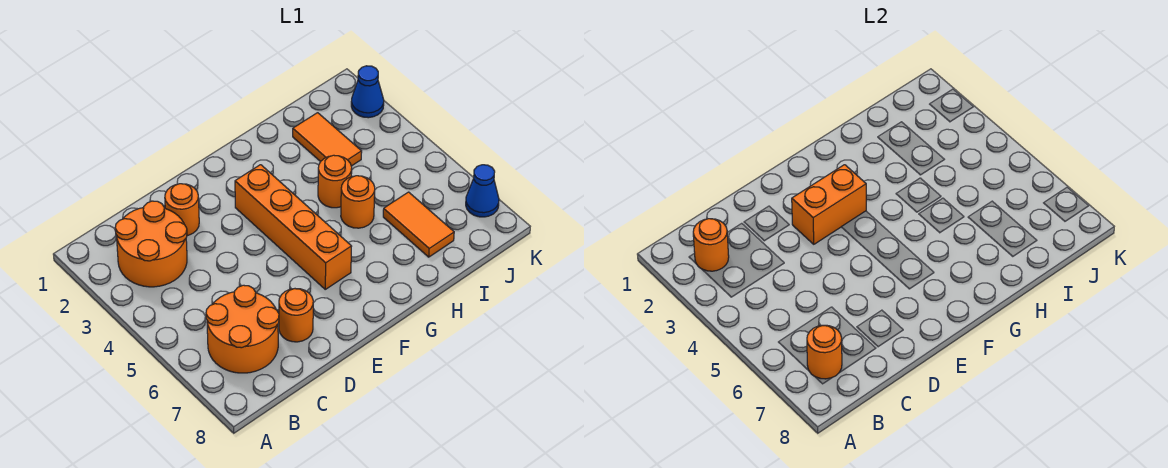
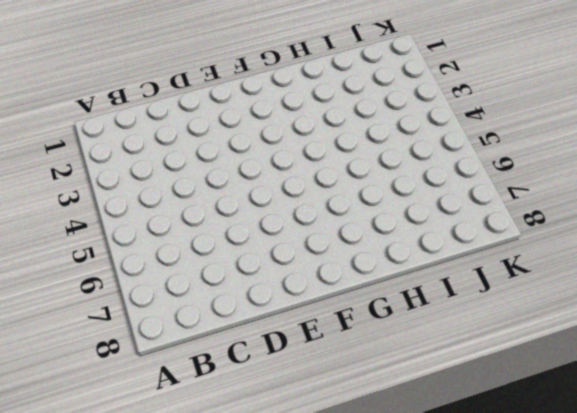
none -> orange 2x2 round brick [115,201,187,287]
none -> orange 2x2 round brick [206,285,279,373]
none -> orange 1x1 round brick [165,184,199,236]

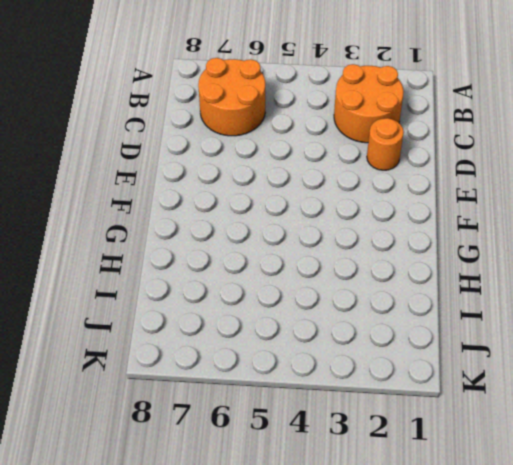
none -> orange 1x1 round brick [279,289,313,342]
none -> orange 1x4 brick [235,165,352,289]
none -> orange 1x1 round brick [318,155,352,208]

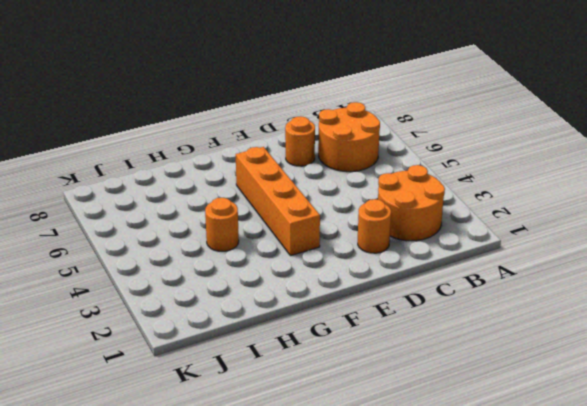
none -> orange 1x1 round brick [341,176,375,228]
none -> orange 1x2 tile [293,113,362,166]
none -> orange 1x2 tile [383,192,454,257]

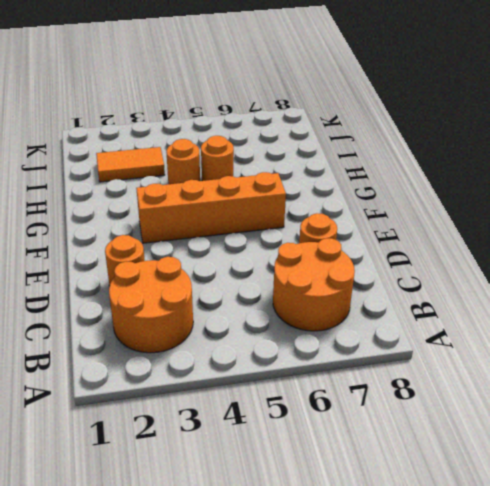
none -> orange 1x2 tile [383,192,454,257]
none -> blue 1x1 cone [351,66,384,118]
none -> blue 1x1 cone [466,165,499,217]

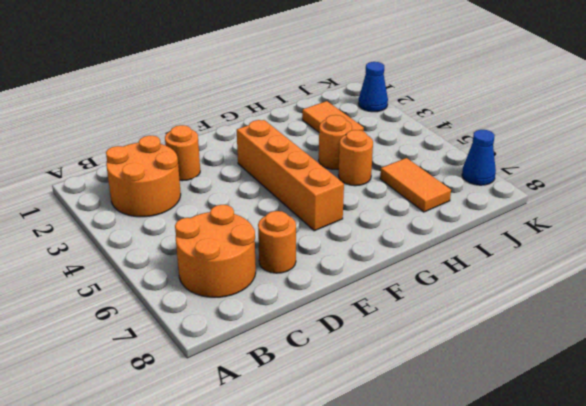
none -> orange 1x1 round brick [693,219,729,271]
none -> orange 1x1 round brick [807,325,842,379]
none -> orange 1x2 brick [792,165,866,244]

